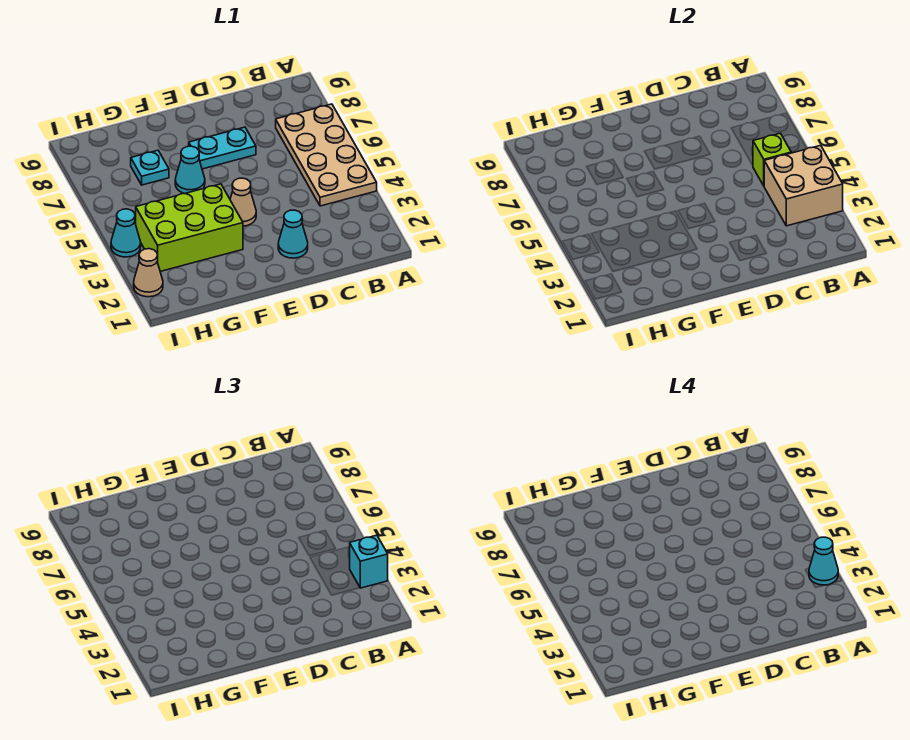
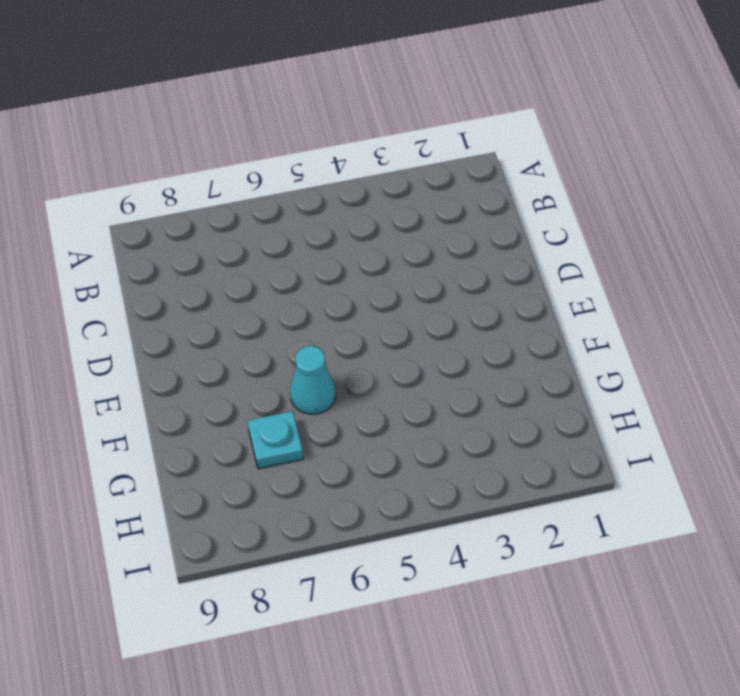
none -> tan 2x4 plate [276,104,377,206]
none -> cyan 1x1 cone [278,210,308,258]
none -> cyan 1x2 plate [189,127,256,169]

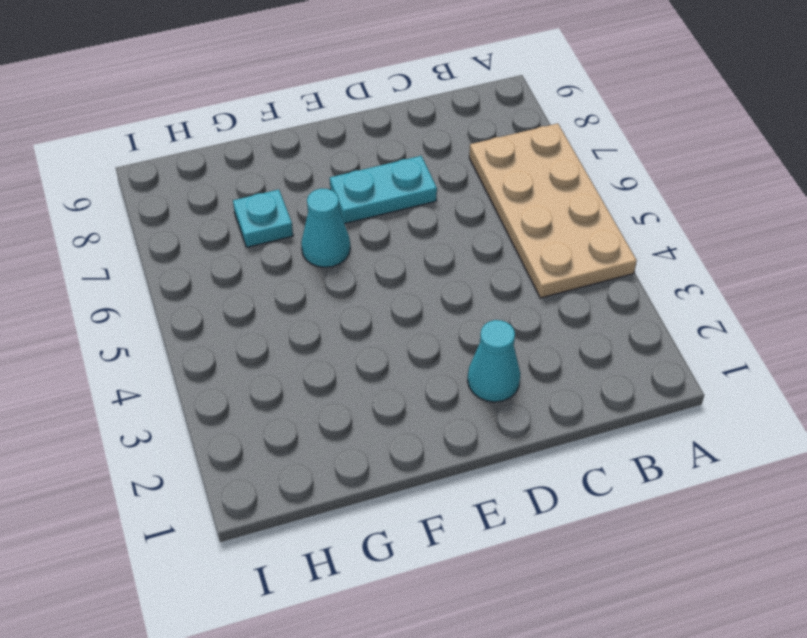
none -> tan 1x1 cone [230,178,256,226]
none -> lime 2x3 brick [136,184,243,271]
none -> tan 1x1 cone [134,249,163,297]

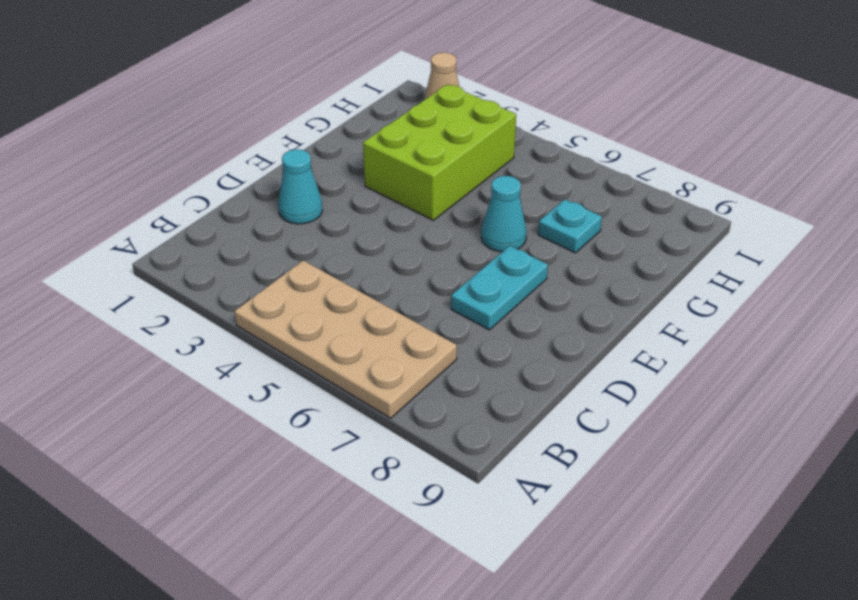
none -> tan 1x1 cone [230,178,256,226]
none -> cyan 1x1 cone [111,209,141,257]
none -> tan 2x2 brick [764,145,843,226]

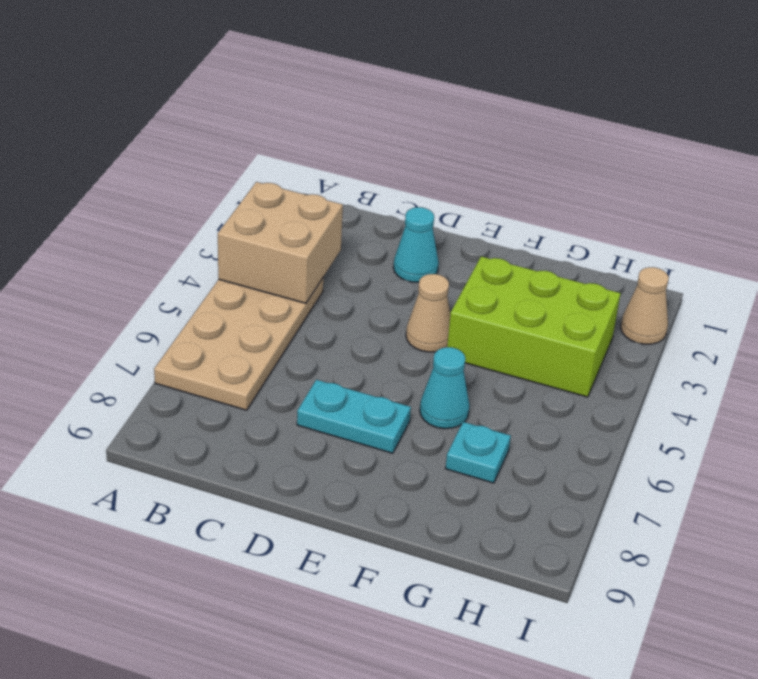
none -> cyan 1x1 cone [111,209,141,257]
none -> lime 1x1 brick [753,133,791,186]
none -> cyan 1x1 brick [350,535,388,588]

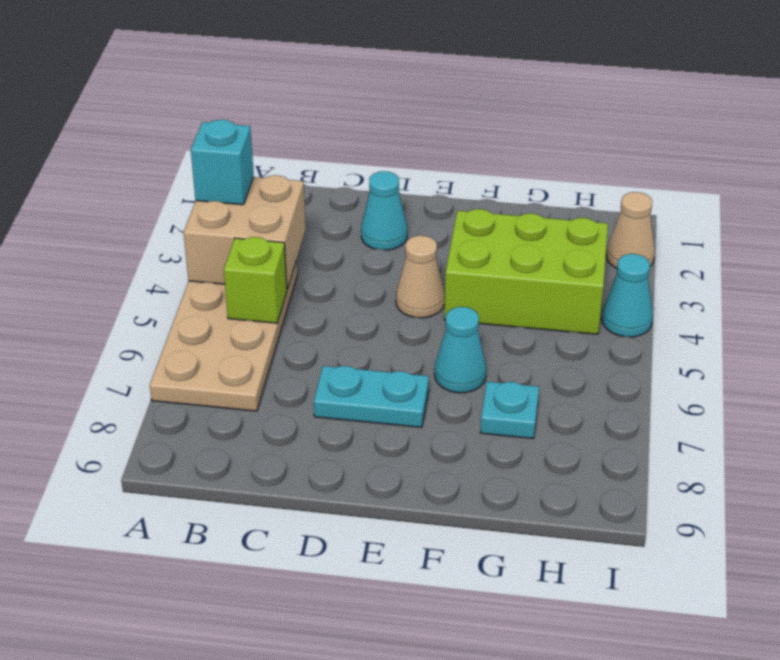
none -> cyan 1x1 cone [809,537,838,585]

